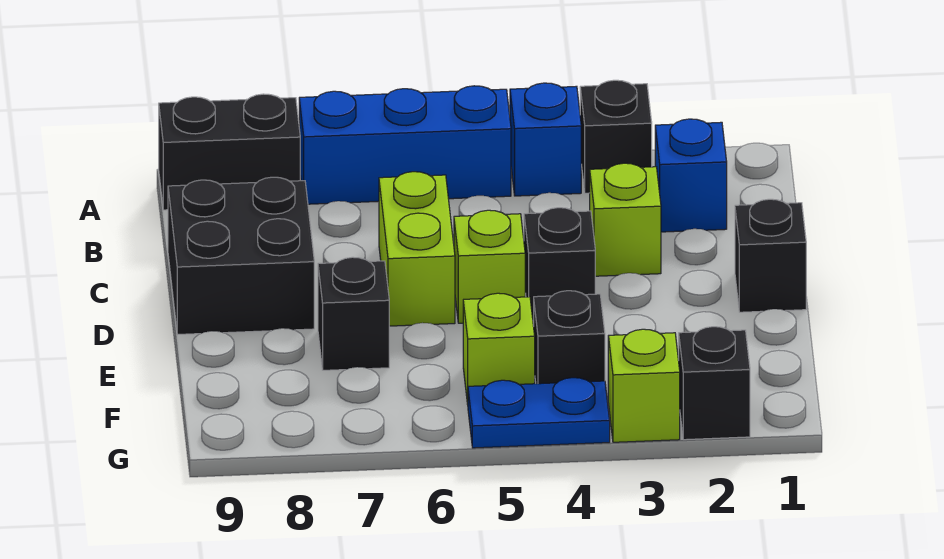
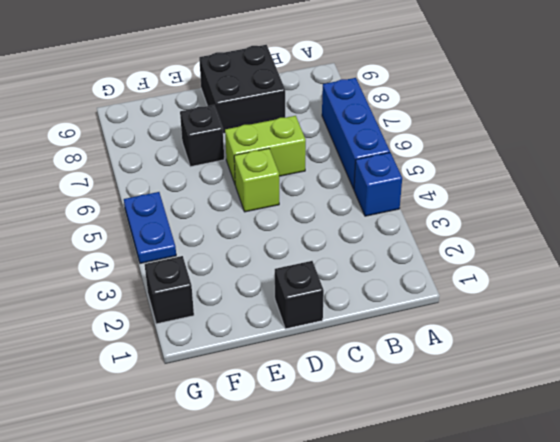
none -> black 1x1 brick [580,80,652,193]
none -> black 1x2 brick [159,94,300,210]
none -> blue 1x1 brick [655,119,727,232]

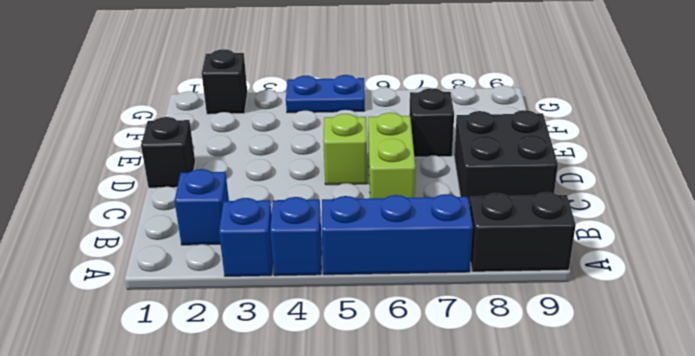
blue 1x1 brick [219,198,273,276] -> black 1x1 brick [580,80,652,193]
none -> lime 1x1 brick [590,163,661,276]
none -> black 1x1 brick [524,208,595,320]
none -> black 1x1 brick [534,291,605,384]

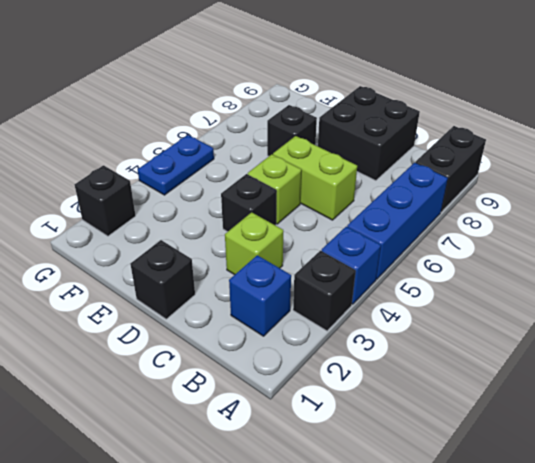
none -> black 1x1 brick [534,291,605,384]
none -> lime 1x1 brick [463,293,535,404]
none -> lime 1x1 brick [608,329,680,442]

